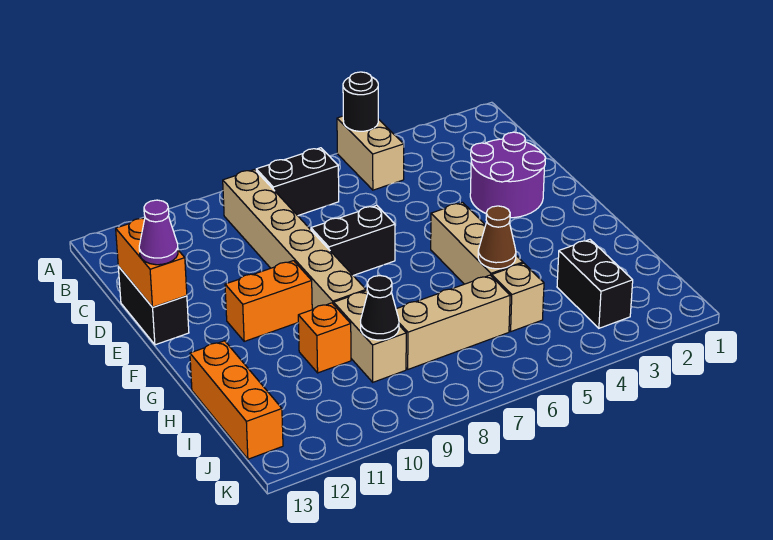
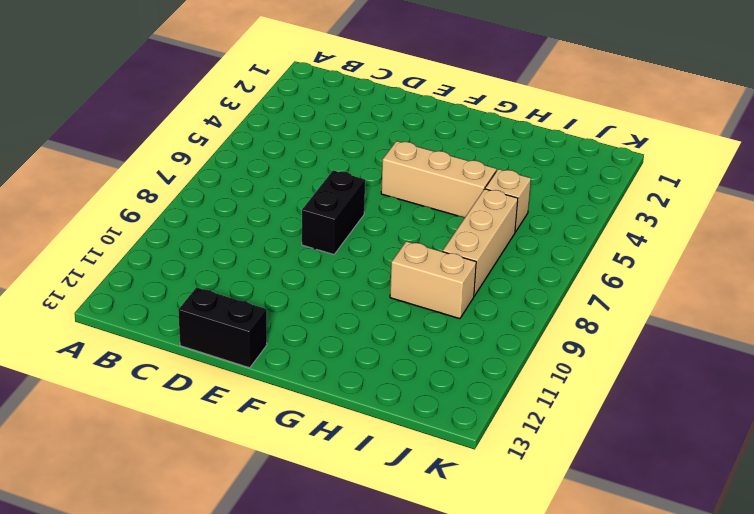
none -> tan 1x2 brick [337,116,404,190]
none -> black 1x2 brick [256,148,339,216]
none -> tan 1x6 brick [223,170,366,310]

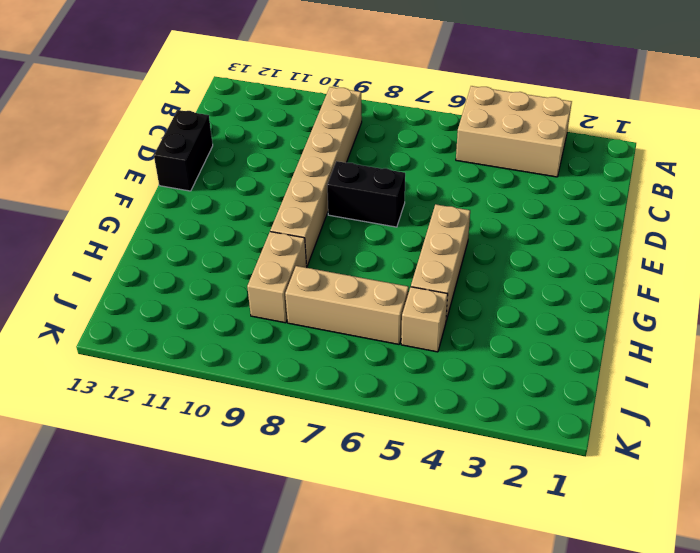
tan 2x3 brick [456,86,572,177] -> tan 1x2 brick [337,116,404,190]
none -> black 1x2 brick [256,148,339,216]
none -> purple 2x2 round brick [470,132,546,218]
none -> orange 1x2 brick [225,261,312,341]

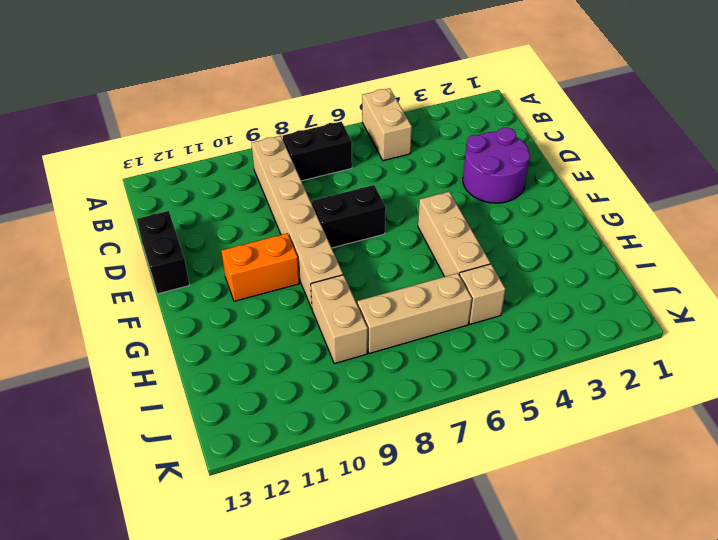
none -> orange 1x1 brick [298,303,351,373]
none -> orange 1x3 brick [190,341,283,459]
none -> black 1x2 brick [557,240,633,328]

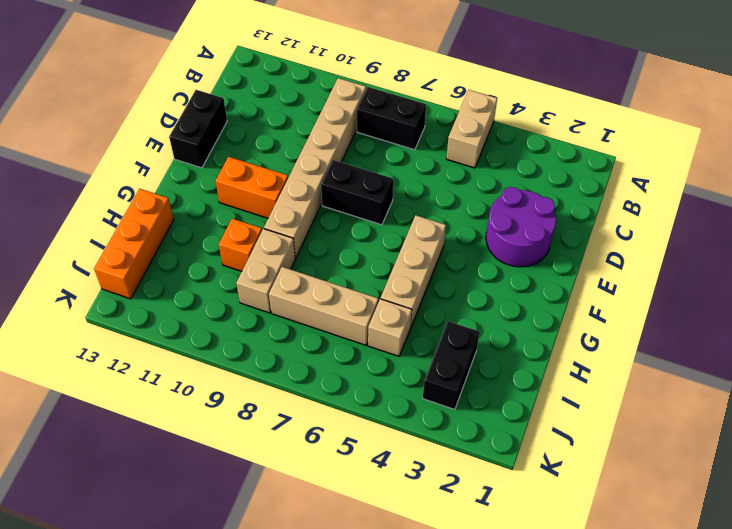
none -> black 1x1 round brick [343,72,378,131]
none -> orange 1x2 brick [116,218,187,307]
none -> brown 1x1 cone [478,206,516,269]

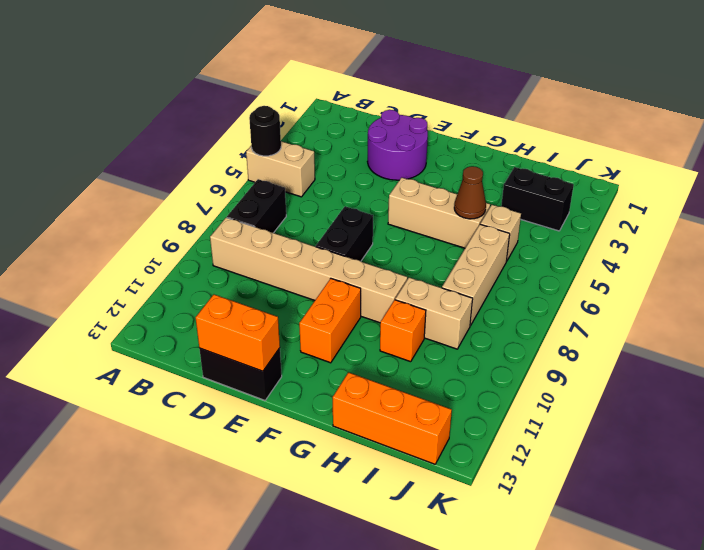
none -> black 1x1 cone [361,276,399,340]
none -> purple 1x1 cone [139,200,178,265]

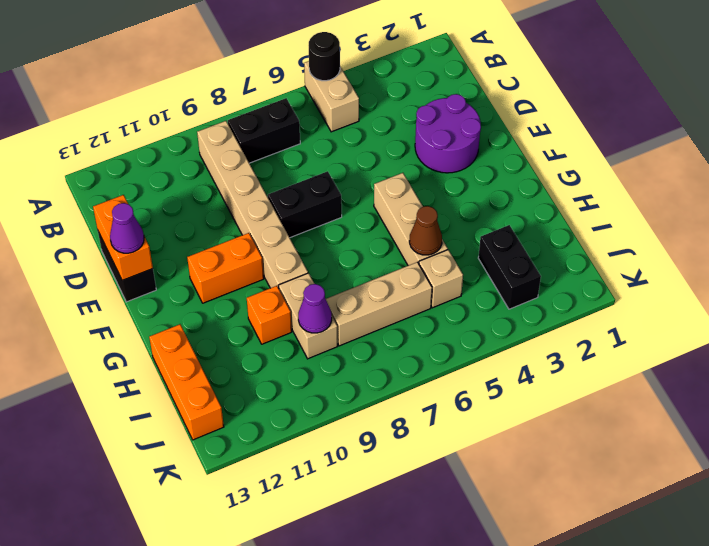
purple 1x1 cone [298,284,332,333] -> black 1x1 cone [361,276,399,340]

